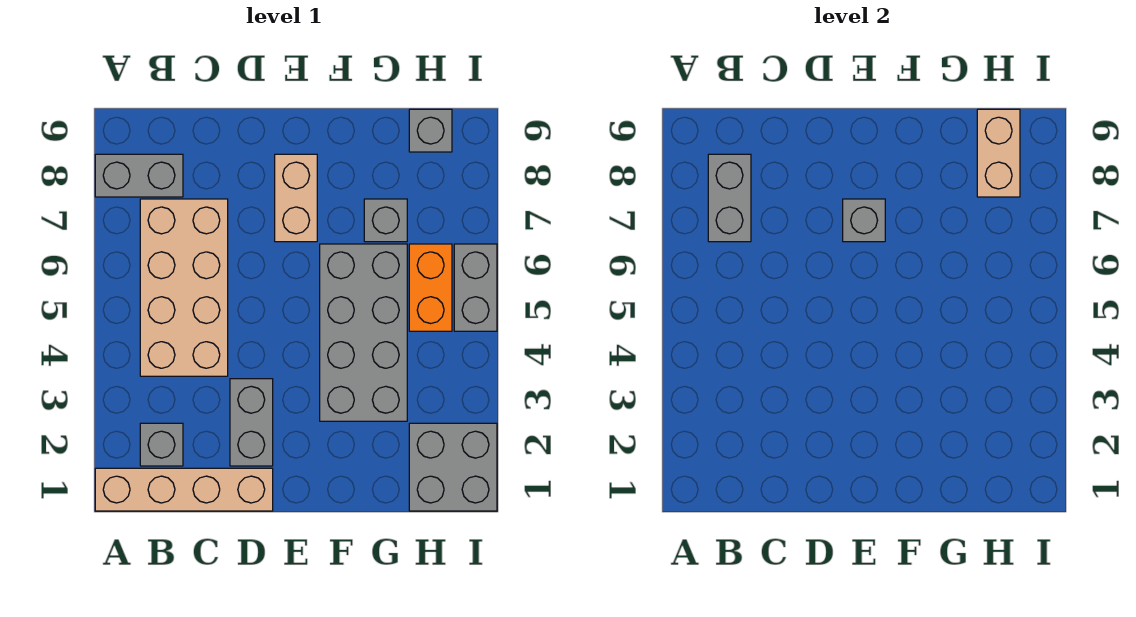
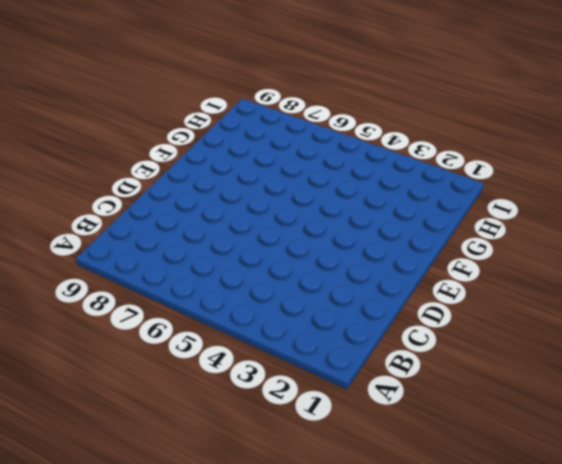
none -> tan 1x4 brick [95,468,273,511]
none -> grey 1x2 brick [95,154,183,197]
none -> grey 1x1 brick [140,423,183,466]

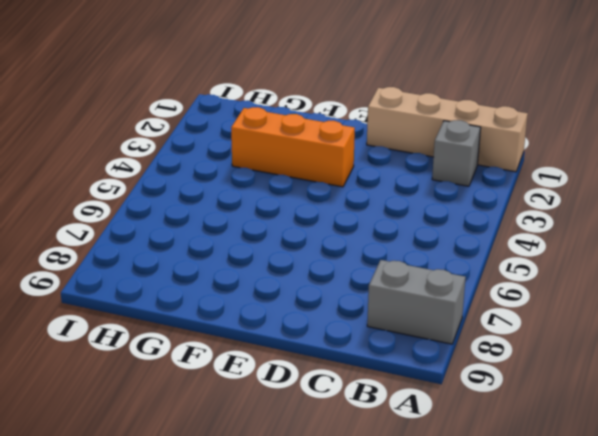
orange 1x3 brick [231,107,355,187] -> grey 2x4 brick [320,244,407,421]
none -> tan 2x4 brick [140,199,228,376]
none -> grey 1x2 brick [230,379,273,466]
none -> tan 1x2 brick [275,154,317,242]

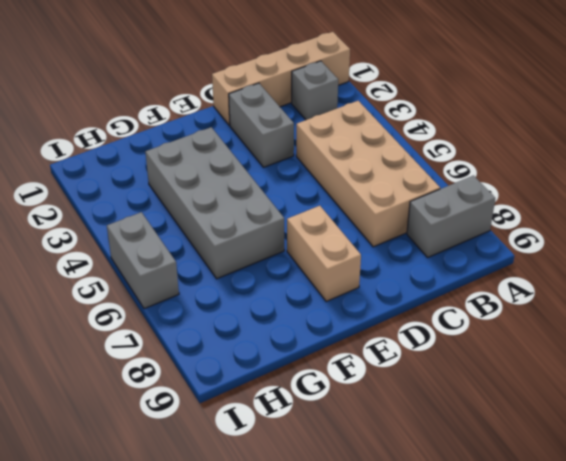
none -> grey 1x1 brick [364,199,407,242]
none -> grey 2x2 brick [409,423,497,511]
none -> orange 1x2 brick [409,244,452,331]

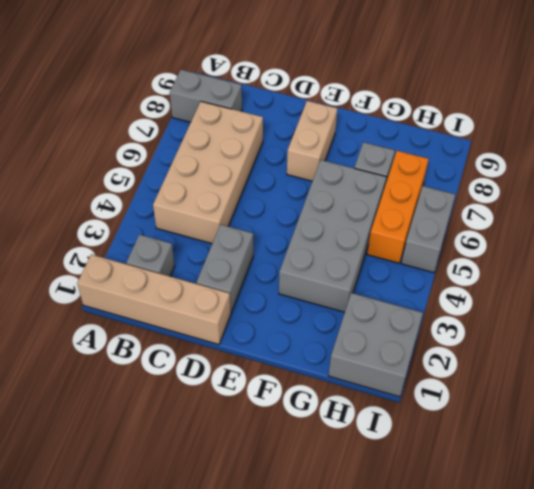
orange 1x3 brick [367,151,429,263] -> orange 1x2 brick [409,244,452,331]
none -> grey 1x1 brick [409,109,452,152]
none -> grey 1x2 brick [708,154,751,242]
none -> grey 1x1 brick [843,199,885,242]

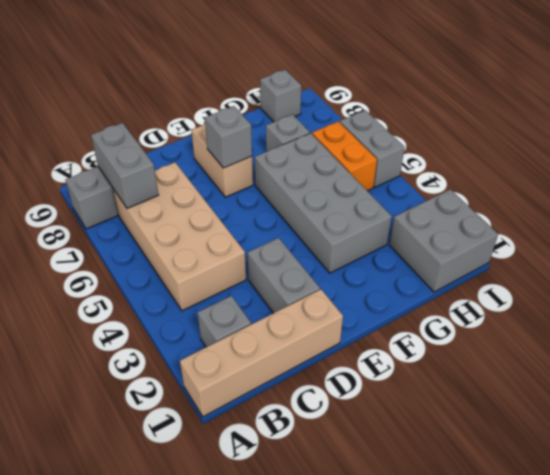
none -> tan 1x2 brick [977,109,1020,197]

